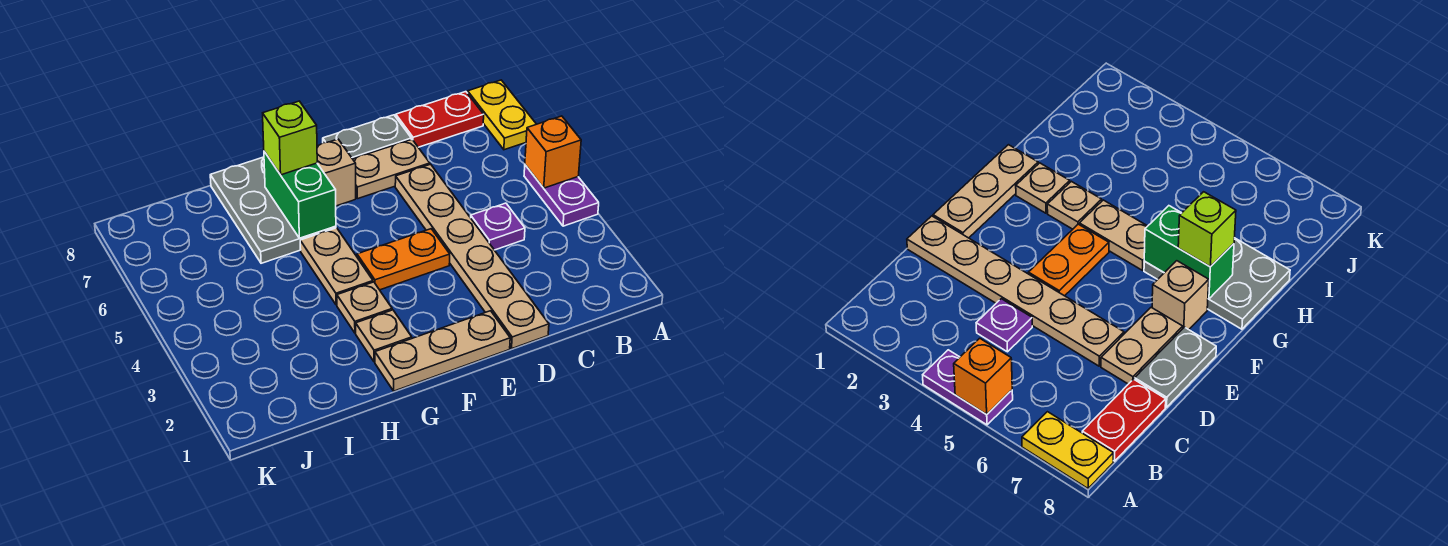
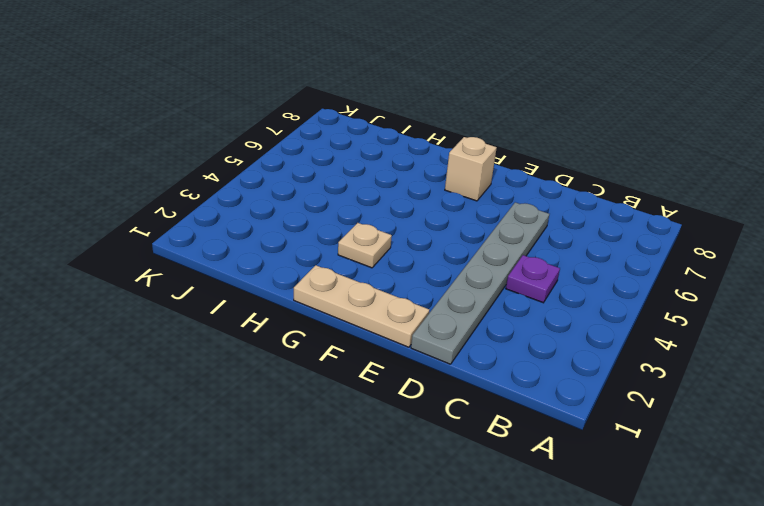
grey 1x6 plate [411,202,549,364] -> tan 1x6 plate [395,164,549,348]
none -> purple 1x2 plate [524,165,599,226]
none -> yellow 1x2 plate [468,80,536,150]
none -> red 1x2 plate [396,92,484,147]

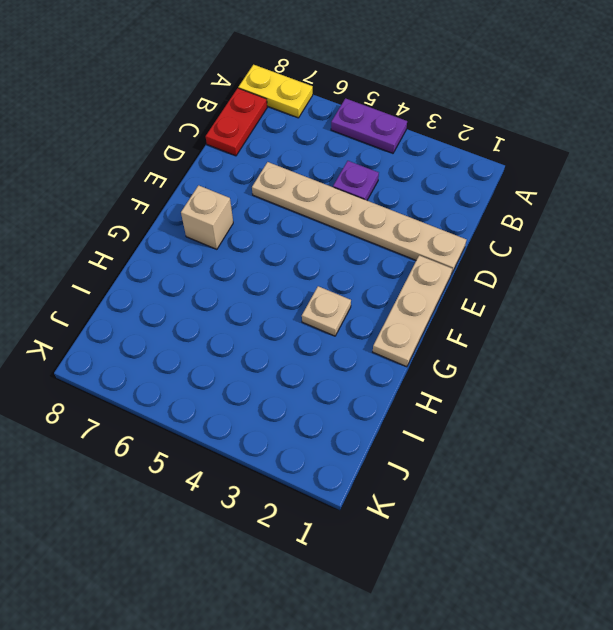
none -> tan 1x2 plate [353,139,430,199]
none -> grey 1x2 plate [323,115,411,159]
none -> orange 1x2 plate [357,229,450,290]

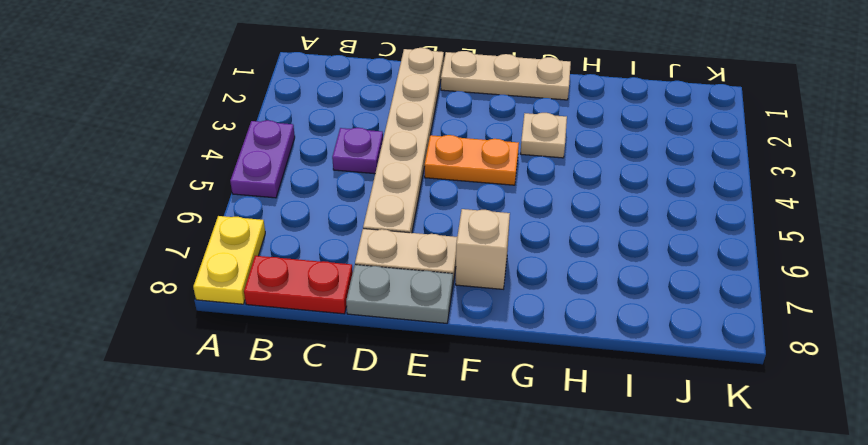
none -> tan 1x1 plate [356,310,412,362]
none -> tan 1x2 plate [300,228,373,305]
none -> grey 2x3 plate [210,157,336,263]

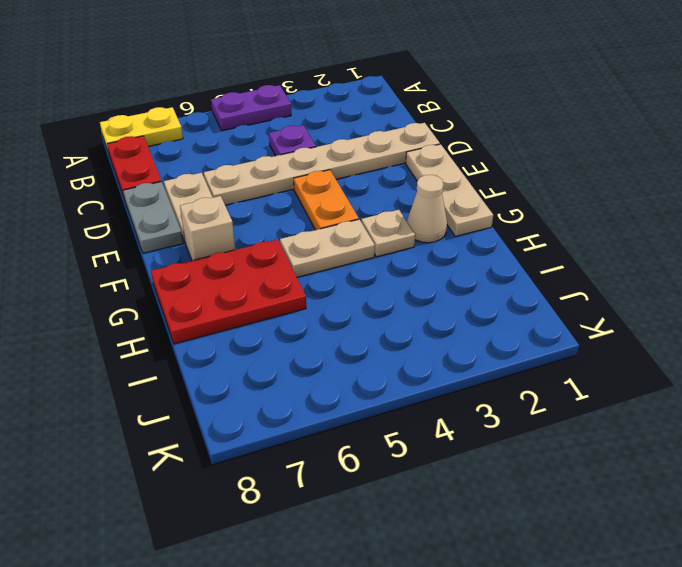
tan 1x1 cone [407,175,447,243] -> tan 1x1 plate [356,310,412,362]
red 2x3 plate [151,239,306,344] -> grey 2x3 plate [210,157,336,263]
none -> orange 1x1 brick [525,116,581,188]
none -> green 1x2 brick [264,151,336,238]
none -> lime 1x1 brick [263,101,317,175]

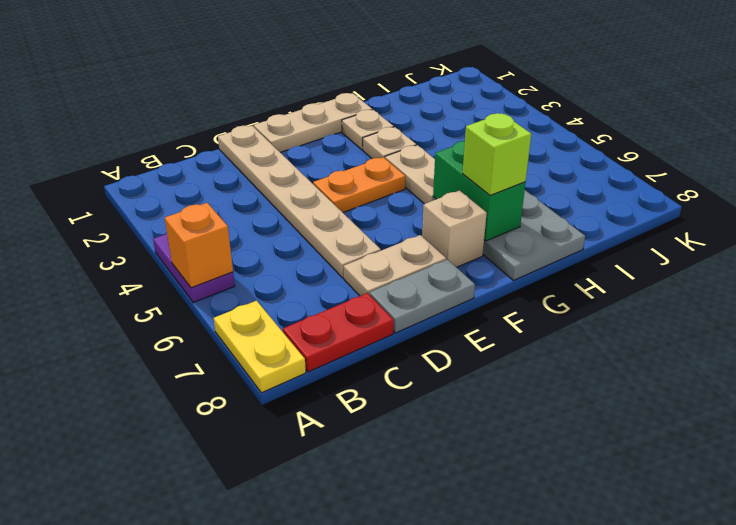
none -> purple 1x1 plate [471,203,525,250]

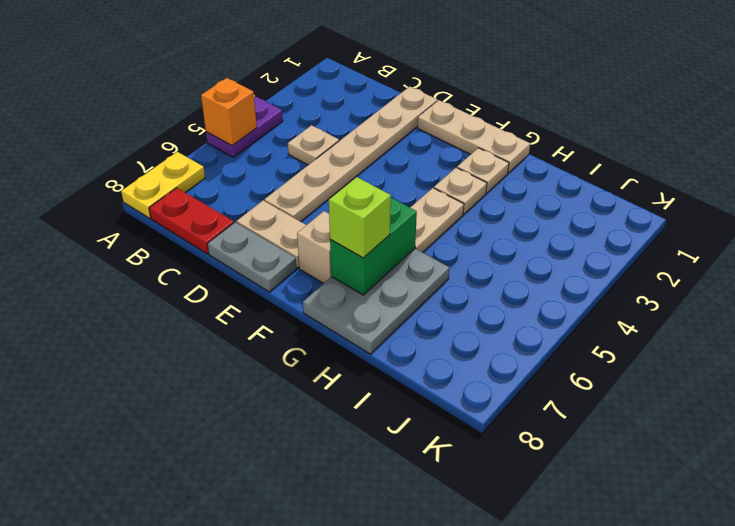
tan 1x1 plate [288,125,339,165] -> purple 1x1 plate [471,203,525,250]
none -> orange 1x2 plate [357,229,450,290]

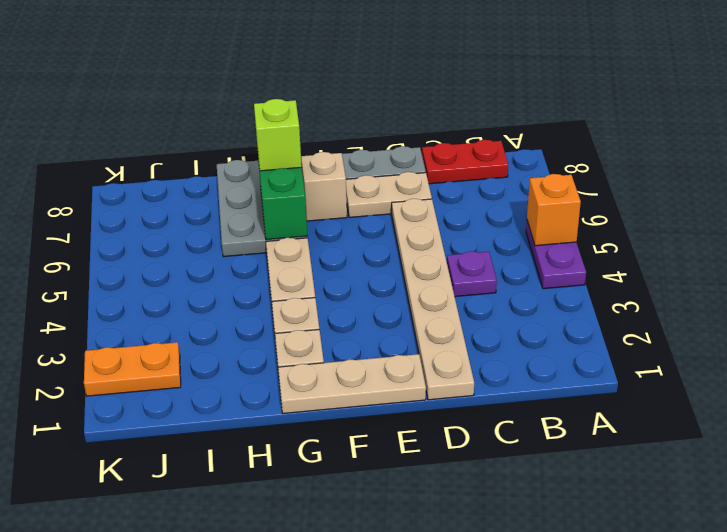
orange 1x2 plate [84,342,181,396] -> orange 1x2 plate moved to [357,229,450,290]
none -> yellow 1x2 plate [468,80,536,150]

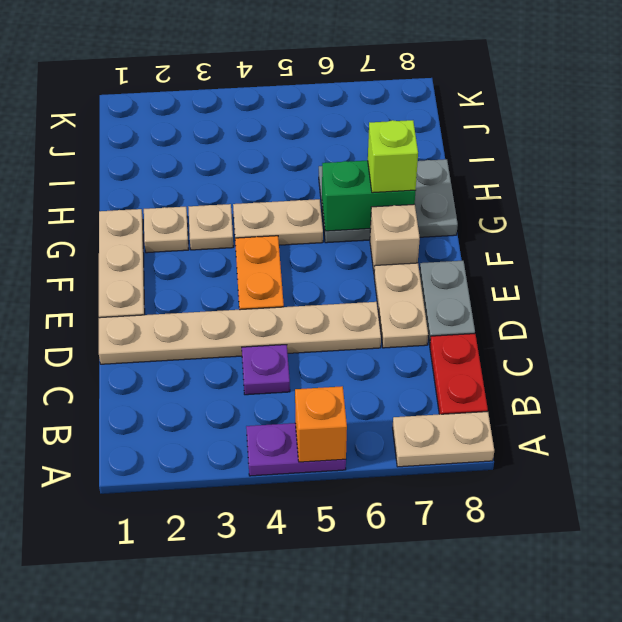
tan 1x2 plate [393,412,494,467] -> yellow 1x2 plate [468,80,536,150]

